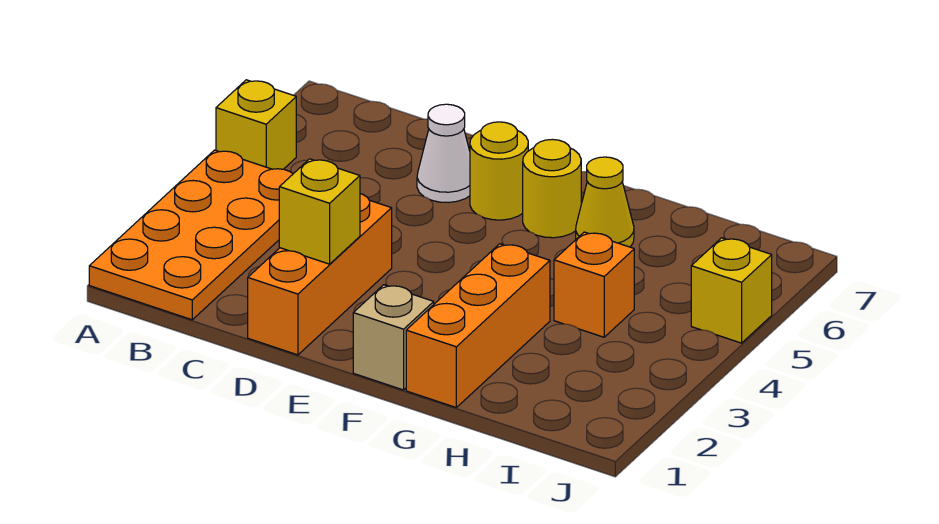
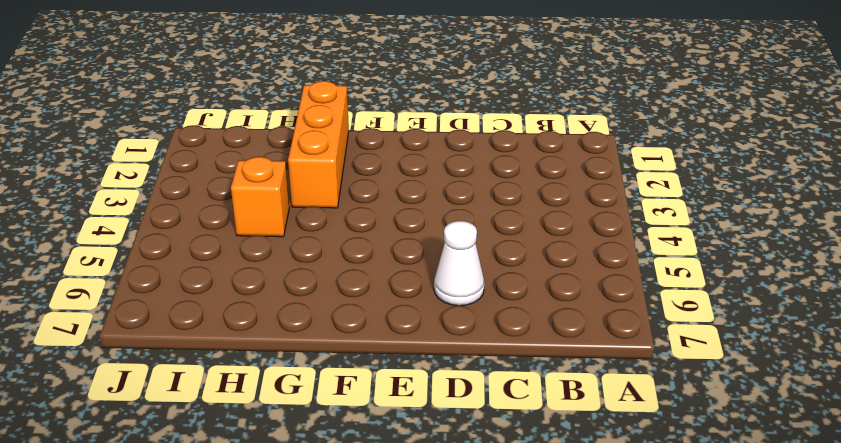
none -> orange 2x4 plate [89,150,293,320]
none -> yellow 1x1 brick [216,80,296,169]
none -> orange 1x3 brick [248,194,392,355]

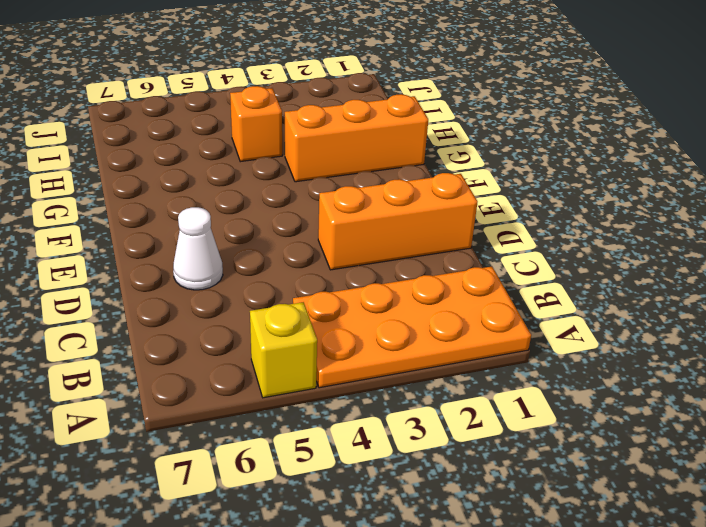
none -> yellow 1x1 round brick [470,122,528,220]
none -> tan 1x1 brick [353,285,434,390]
none -> yellow 1x1 round brick [523,139,581,238]

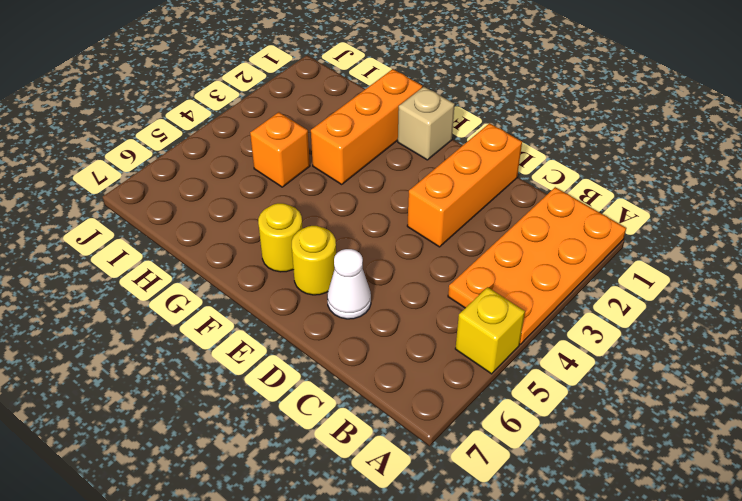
none -> yellow 1x1 cone [576,157,634,247]
none -> yellow 1x1 brick [691,238,772,343]
none -> yellow 1x1 brick [279,159,360,264]

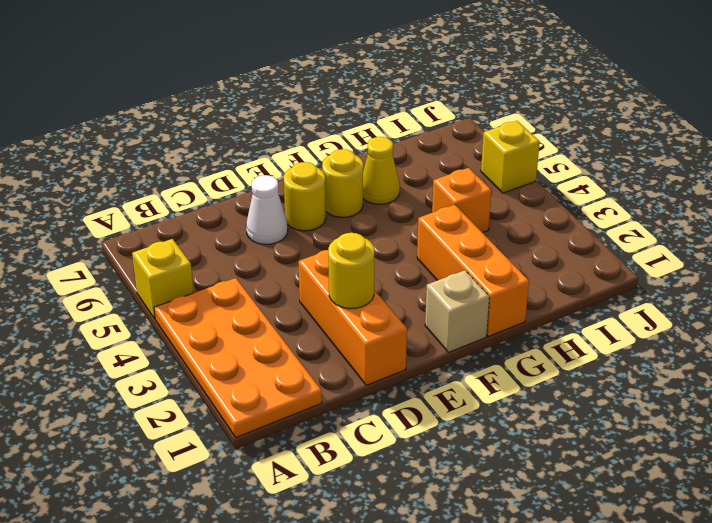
yellow 1x1 round brick [328,233,374,309] -> yellow 1x1 brick [279,159,360,264]

